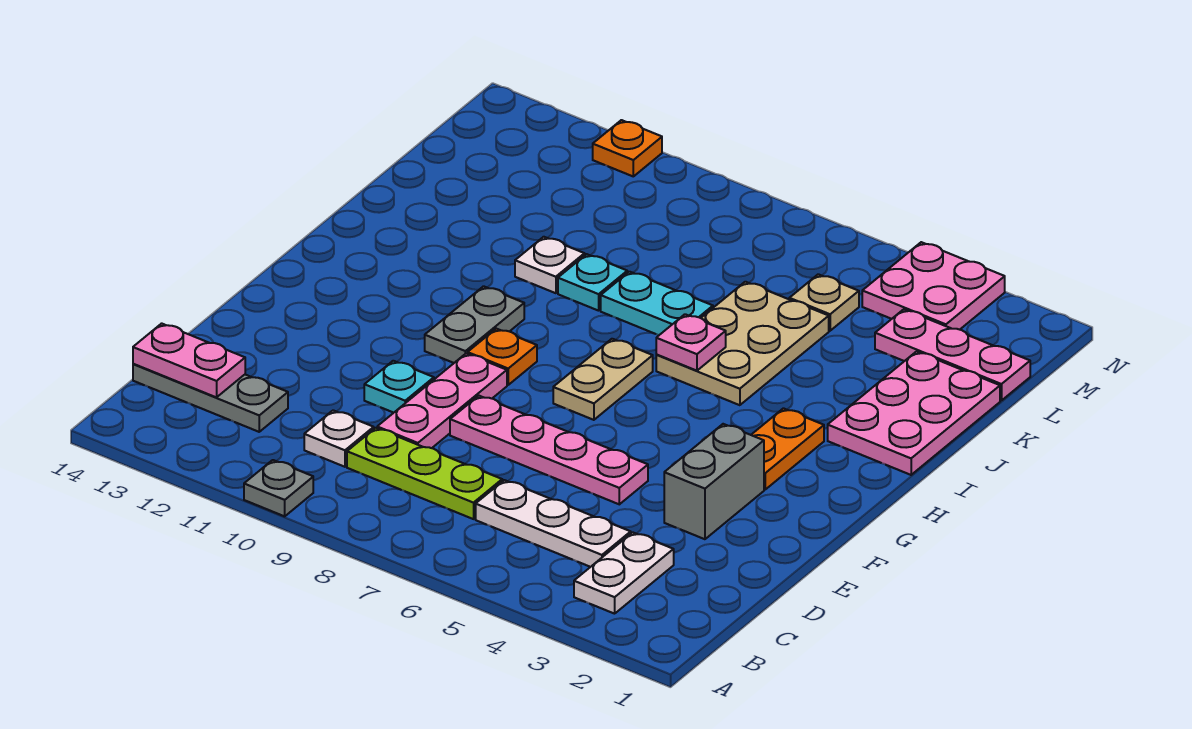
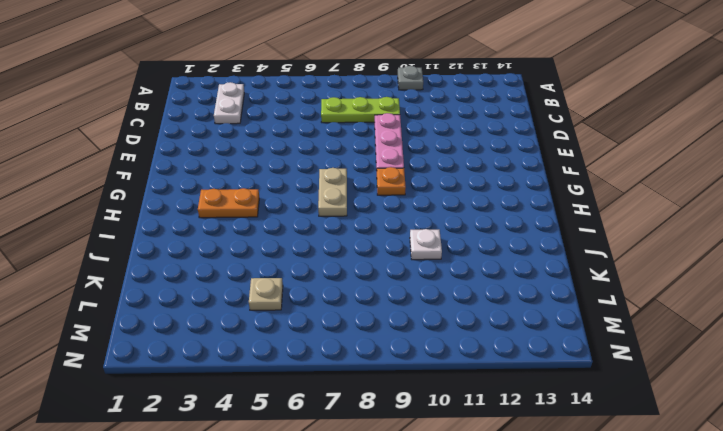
orange 1x2 plate [198,188,259,218] -> orange 1x2 plate turned to [751,408,824,490]
none -> white 1x3 plate [476,480,631,567]
none -> white 1x1 plate [304,410,374,467]
none -> grey 1x3 plate [133,364,288,432]

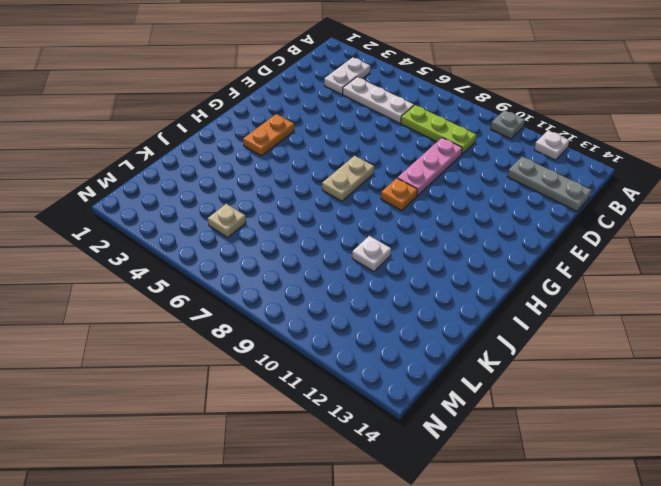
white 1x1 plate [534,130,569,160] -> white 1x1 plate moved to [304,410,374,467]
none -> grey 1x2 brick [664,424,764,539]
none -> pink 1x4 plate [450,396,648,504]
none -> cyan 1x1 plate [364,361,434,413]

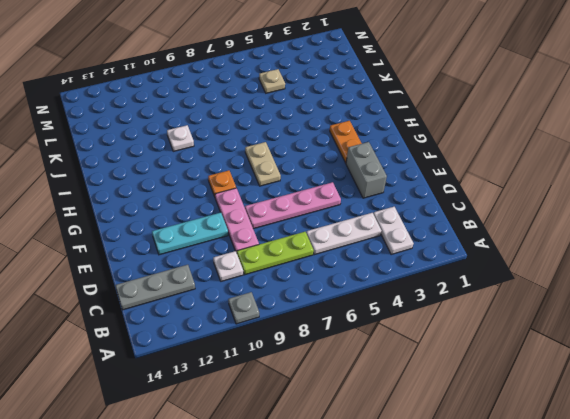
cyan 1x3 plate [152,212,228,255] -> cyan 1x1 plate [364,361,434,413]
none -> grey 1x2 plate [425,286,524,363]
none -> pink 2x3 plate [828,351,1000,475]
none -> tan 2x3 plate [656,282,829,405]

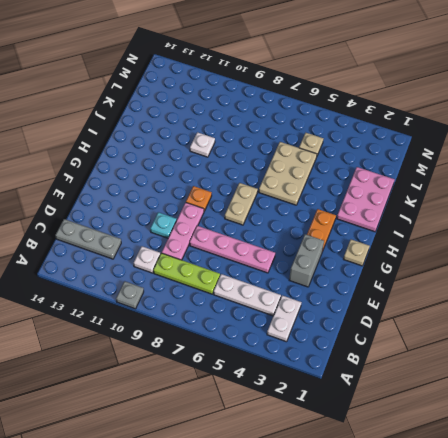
tan 1x1 plate [344,240,370,266] -> none
none -> grey 1x2 plate [425,286,524,363]
none -> cyan 1x2 plate [601,272,713,335]
none -> cyan 1x1 plate [558,254,627,311]

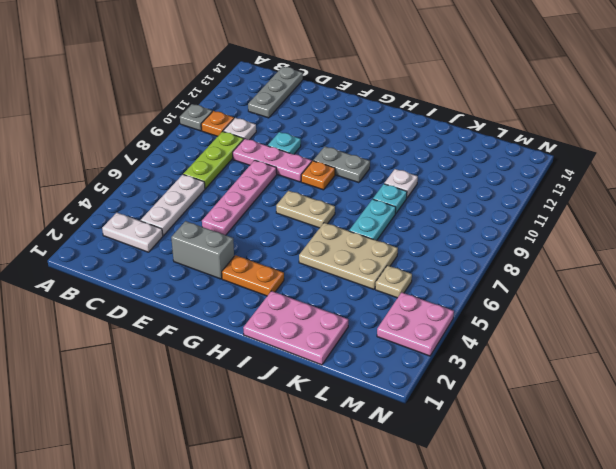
orange 1x1 plate [201,111,234,136] -> orange 1x1 plate moved to [593,120,662,176]
none -> pink 1x3 plate [875,309,1030,401]
none -> pink 1x2 plate [133,323,245,397]
none -> pink 1x1 plate [656,314,726,371]

